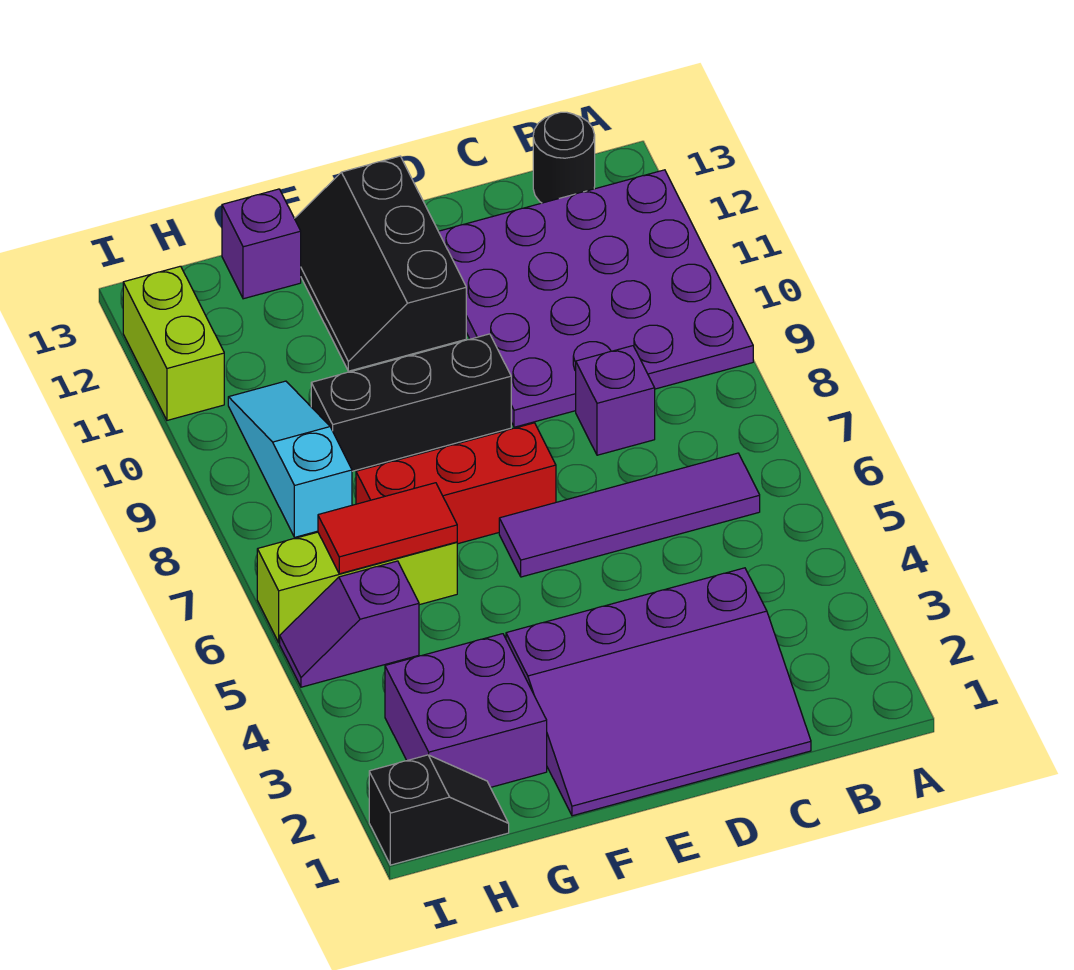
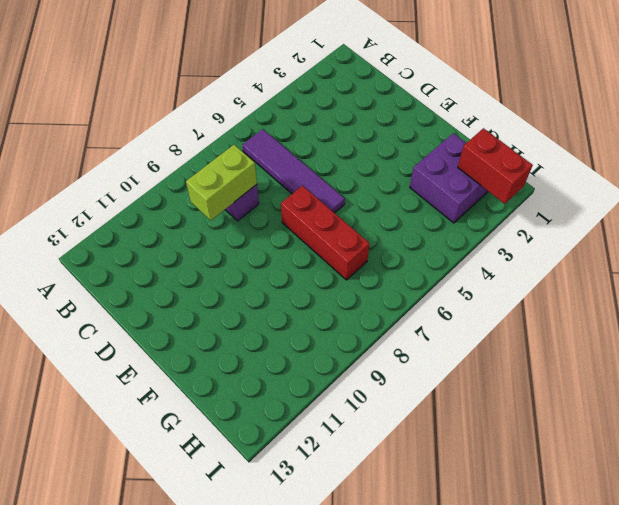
lime 1x2 brick [186,145,257,220] -> lime 1x2 brick moved to [123,266,224,420]
red 1x2 brick [458,128,533,204] -> none
none -> purple 4x4 plate [438,170,753,427]
none -> black 1x1 round brick [533,112,595,203]
none -> purple 3x4 slope [506,568,811,816]

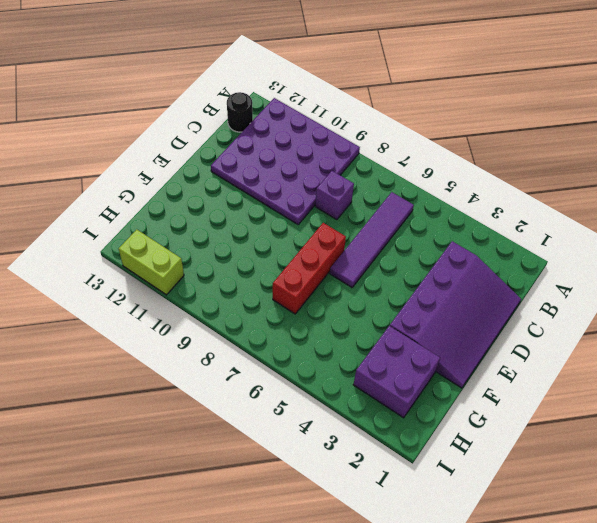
none -> black 1x3 brick [311,334,511,471]
none -> black 2x3 slope [294,156,466,371]
none -> lime 1x3 brick [257,532,457,643]

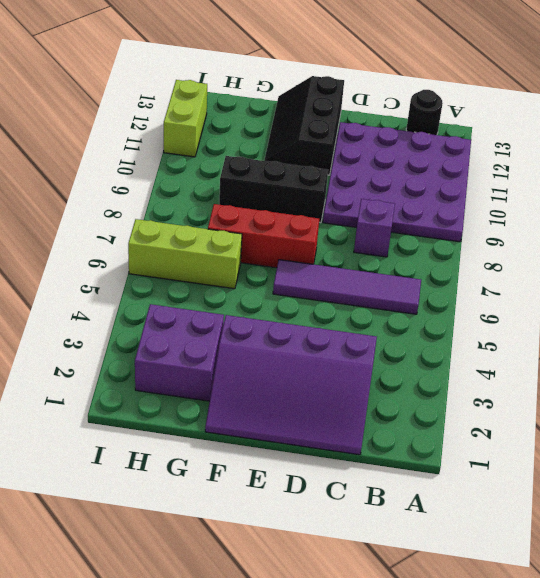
none -> purple 1x1 brick [222,189,301,299]
none -> black 1x2 slope [369,755,509,865]
none -> purple 1x2 slope [280,561,419,687]

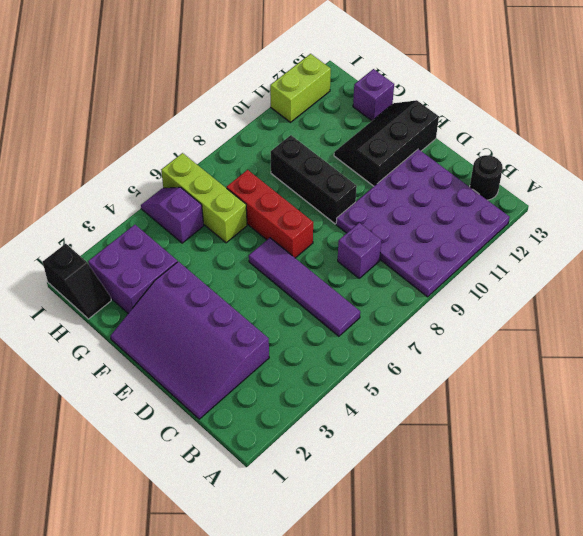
none -> cyan 1x3 slope [228,381,352,537]
none -> red 1x2 tile [318,483,457,574]

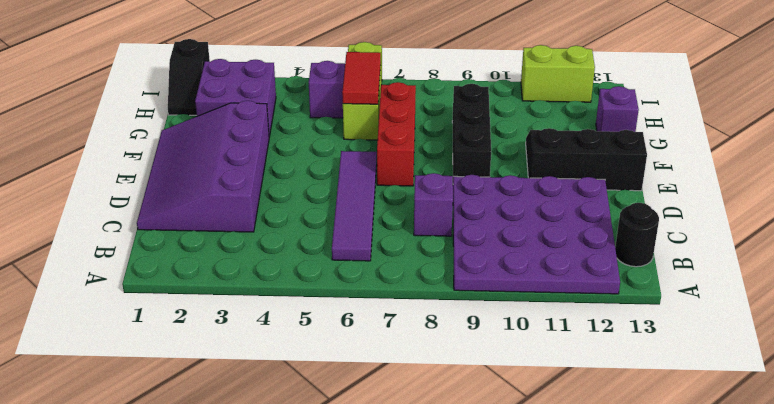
none -> cyan 1x3 slope [228,381,352,537]

